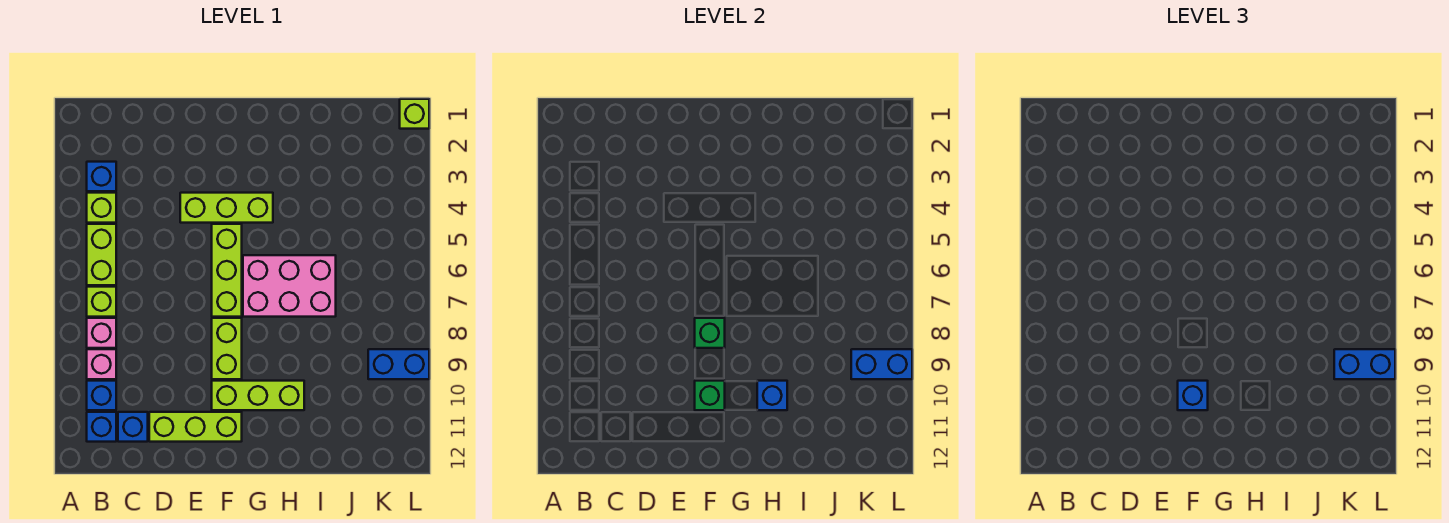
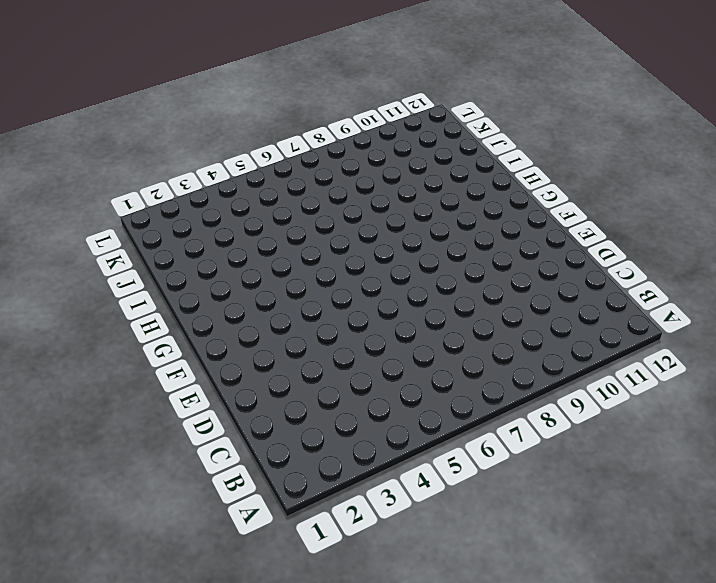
none -> blue 1x1 brick [87,162,116,191]
none -> lime 1x1 brick [87,193,116,223]
none -> lime 1x2 brick [87,224,116,285]

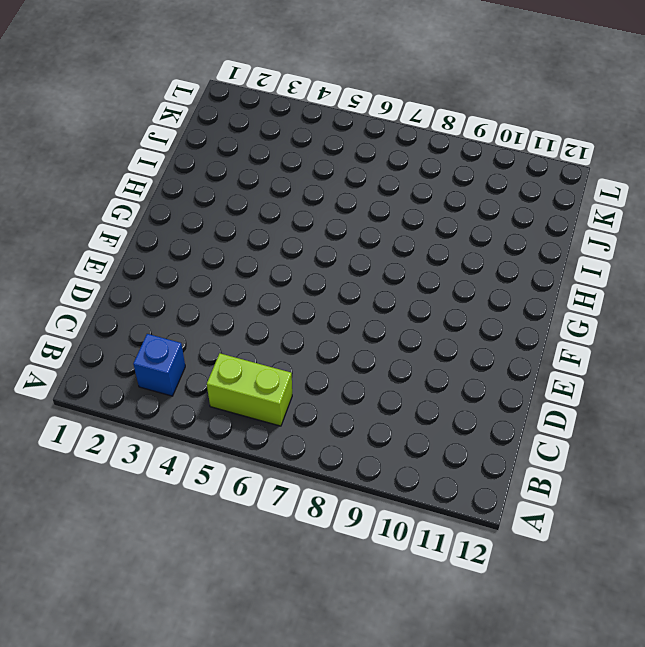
none -> lime 1x1 brick [87,193,116,223]
none -> lime 1x1 brick [87,287,116,317]
none -> pink 1x1 brick [87,318,116,348]

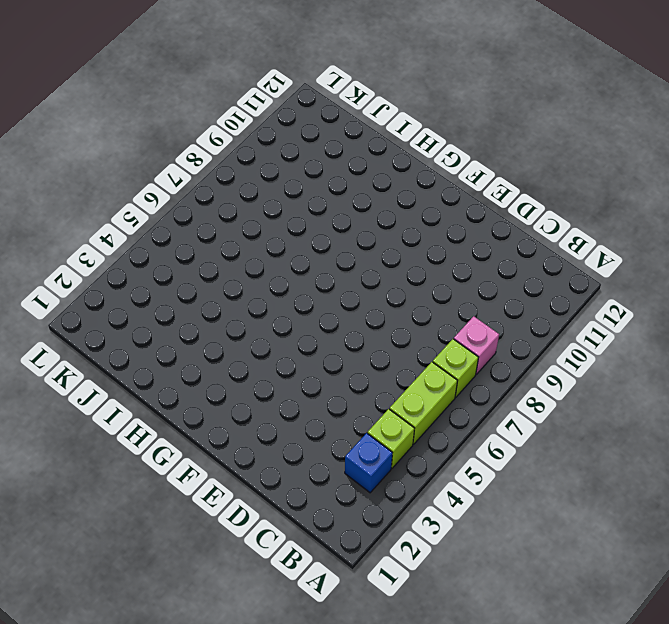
none -> pink 1x1 brick [87,349,116,379]
none -> blue 1x1 brick [87,381,116,410]
none -> blue 1x1 brick [87,412,116,442]

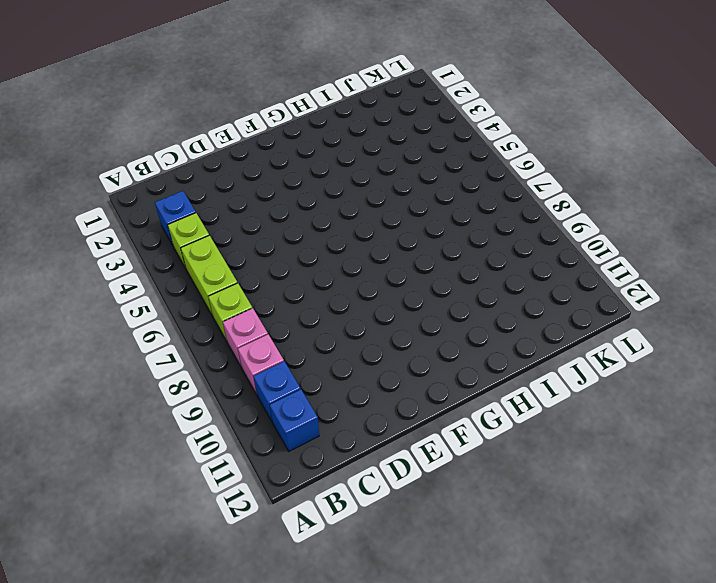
none -> blue 1x1 brick [118,412,148,442]
none -> lime 1x3 brick [149,412,242,442]
none -> lime 1x3 brick [180,193,273,223]

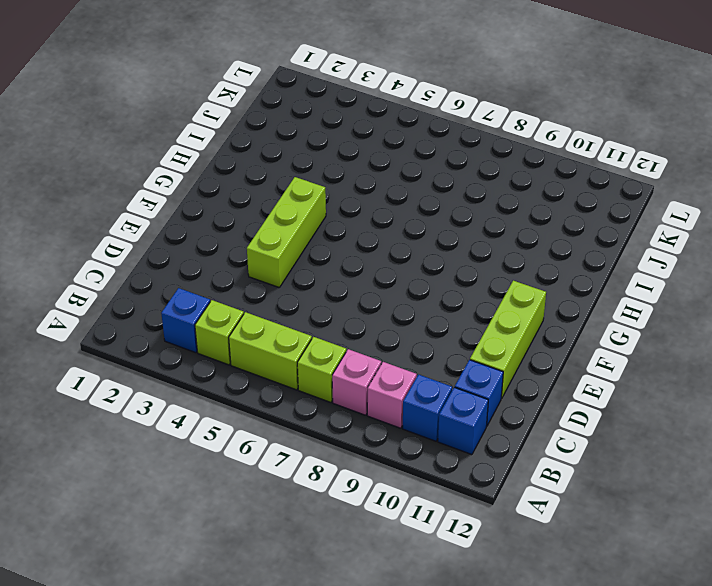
none -> lime 1x3 brick [212,224,242,317]
none -> lime 1x2 brick [212,318,242,379]
none -> lime 1x3 brick [212,381,304,410]

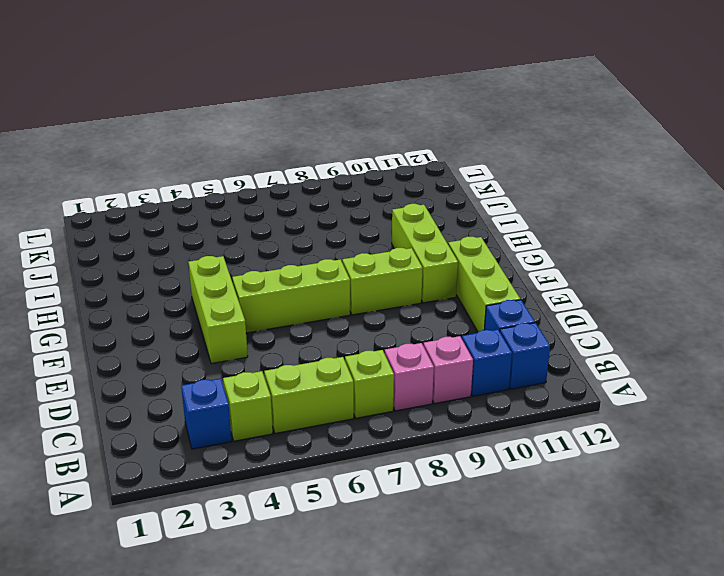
none -> pink 2x3 brick [243,255,336,317]
none -> blue 1x2 brick [368,349,429,379]
none -> lime 1x1 brick [400,99,429,129]

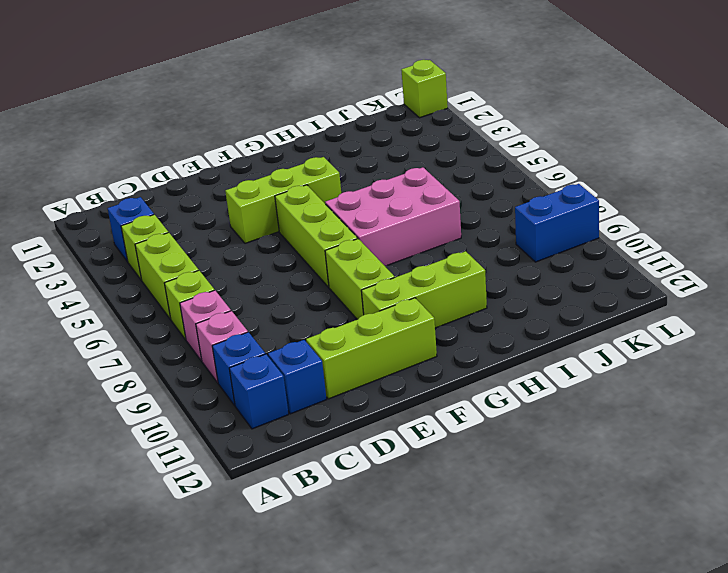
none -> green 1x1 brick [695,318,725,348]
none -> green 1x1 brick [695,381,725,410]
none -> blue 1x1 brick [757,381,787,410]

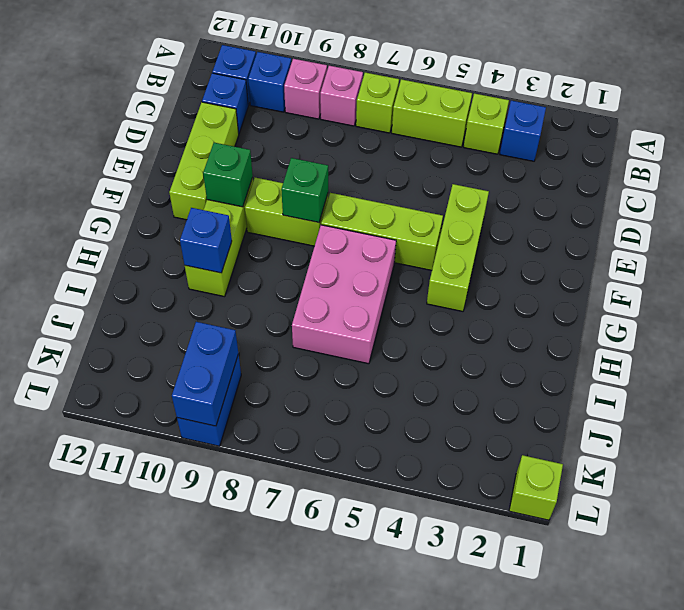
none -> blue 1x1 brick [1178,381,1208,410]
none -> blue 1x2 brick [1334,349,1395,379]

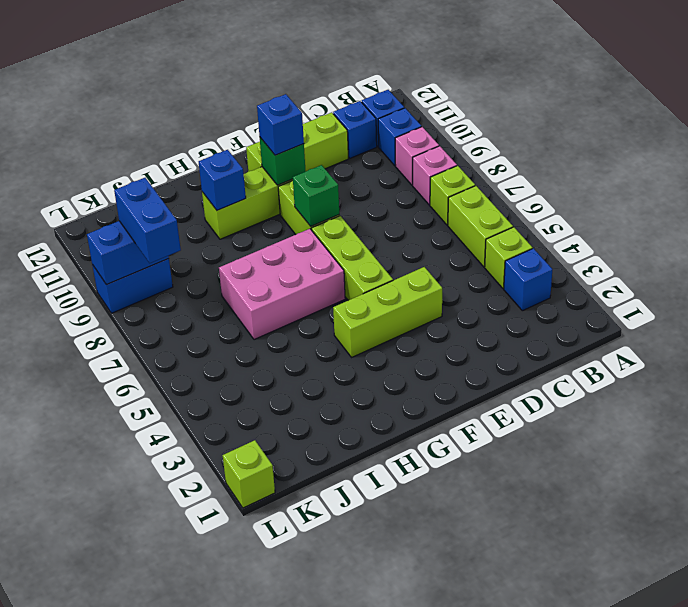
blue 1x2 brick [114,178,181,263] -> blue 1x2 brick turned to [1334,349,1395,379]

